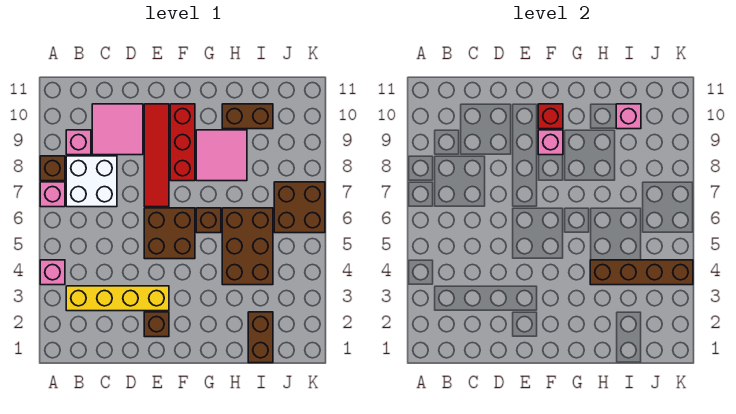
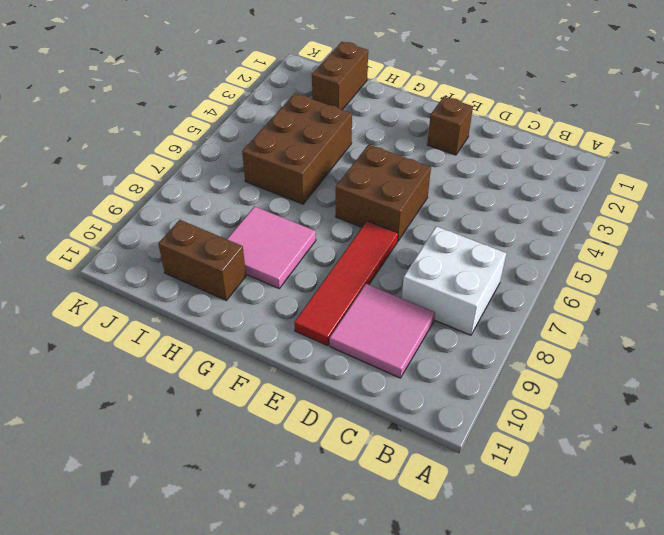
none -> pink 1x1 brick [40,260,65,285]
none -> pink 1x1 brick [40,182,65,207]
none -> brown 1x1 brick [40,156,65,181]

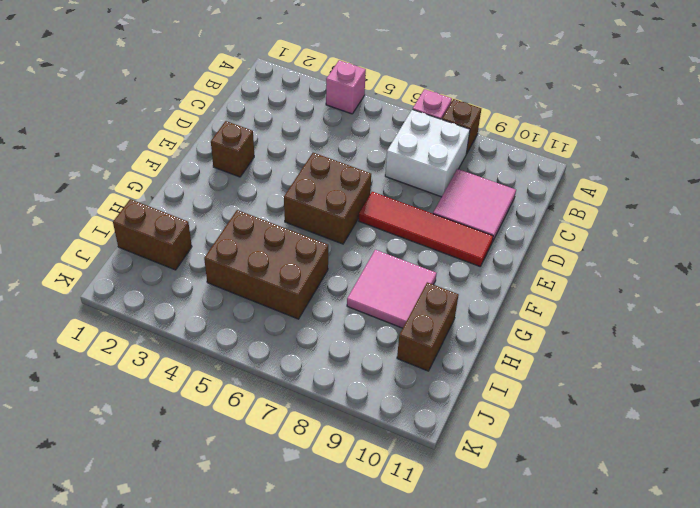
none -> yellow 1x4 brick [66,286,169,311]
none -> pink 1x1 brick [66,130,91,155]
none -> red 1x3 brick [170,104,195,181]

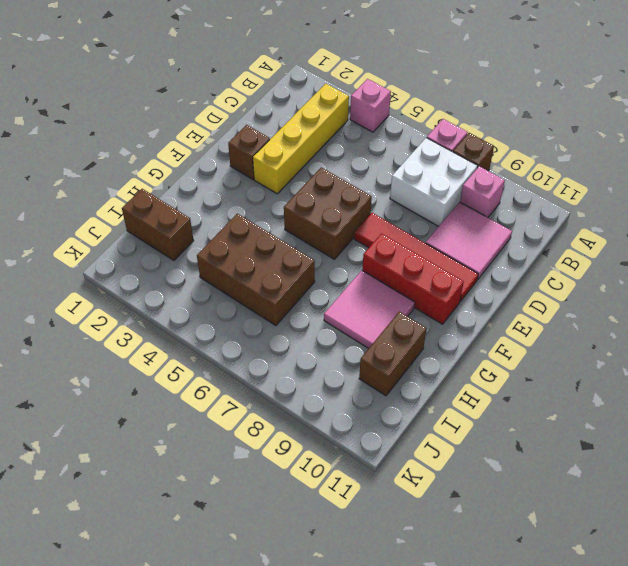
none -> brown 1x1 brick [196,208,221,233]
none -> brown 2x2 brick [274,182,325,233]
none -> pink 1x1 brick [538,130,563,155]

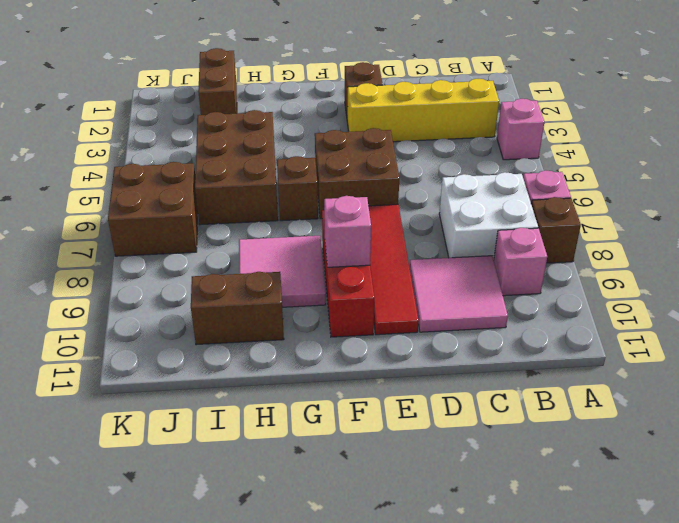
none -> red 1x1 brick [538,104,563,129]
none -> brown 1x4 brick [590,260,693,285]
none -> pink 1x1 brick [616,104,641,129]

